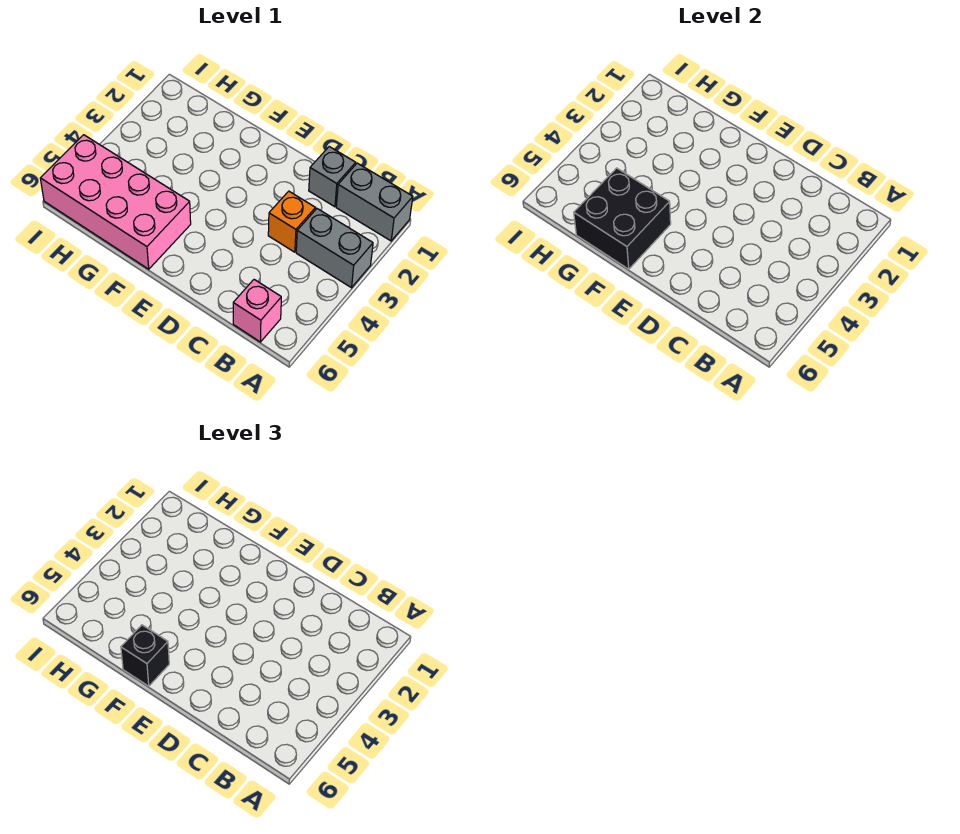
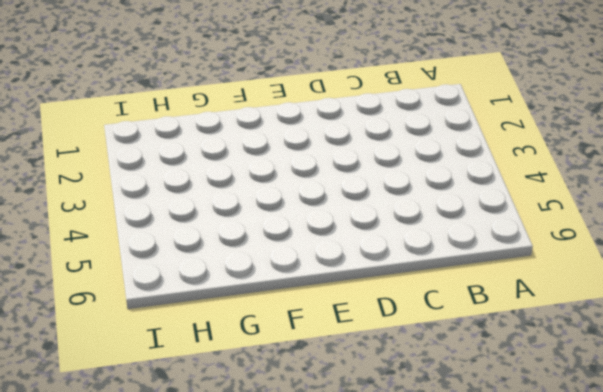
none -> grey 1x2 brick [336,163,413,241]
none -> grey 1x2 brick [296,209,373,288]

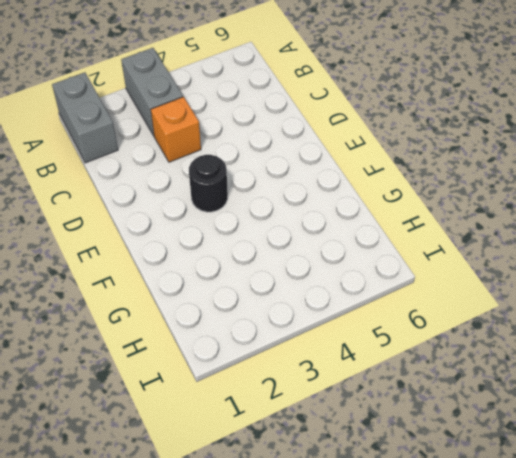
black 1x1 round brick [189,155,228,212] -> none
none -> pink 1x1 brick [233,280,281,342]
none -> grey 1x1 brick [309,147,356,207]

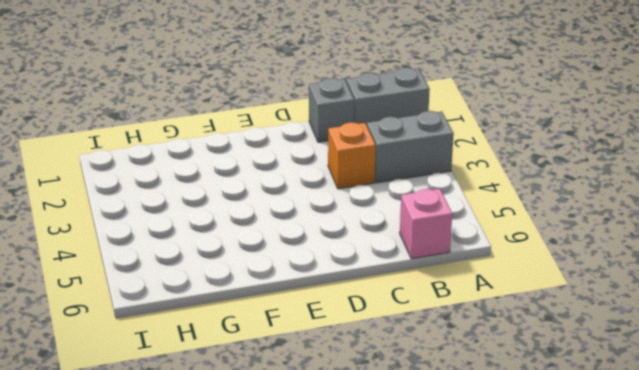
none -> pink 2x4 brick [40,135,191,269]
none -> black 2x2 brick [574,168,671,269]

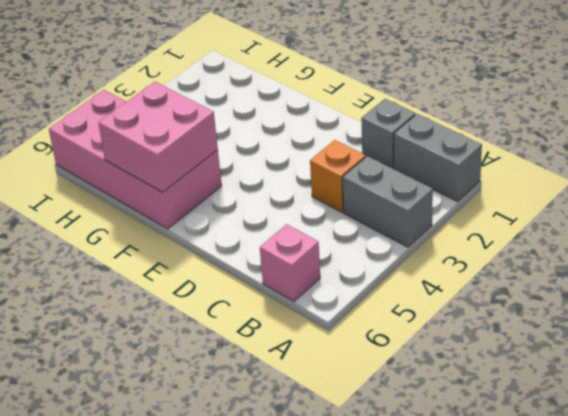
pink 2x2 brick [98,82,218,192] -> black 2x2 brick [574,168,671,269]
none -> black 1x1 brick [121,625,169,686]

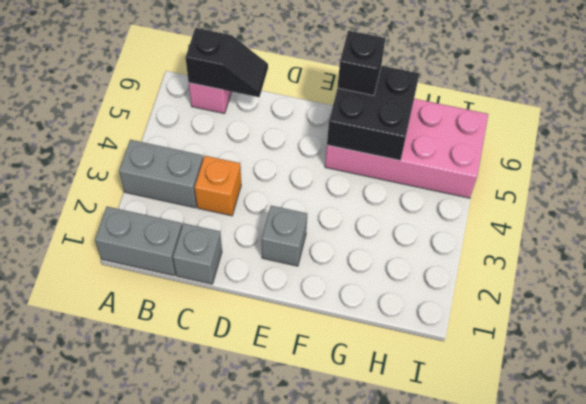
black 1x2 slope [185,28,268,97] -> none
grey 1x1 brick [262,206,307,266] -> none

